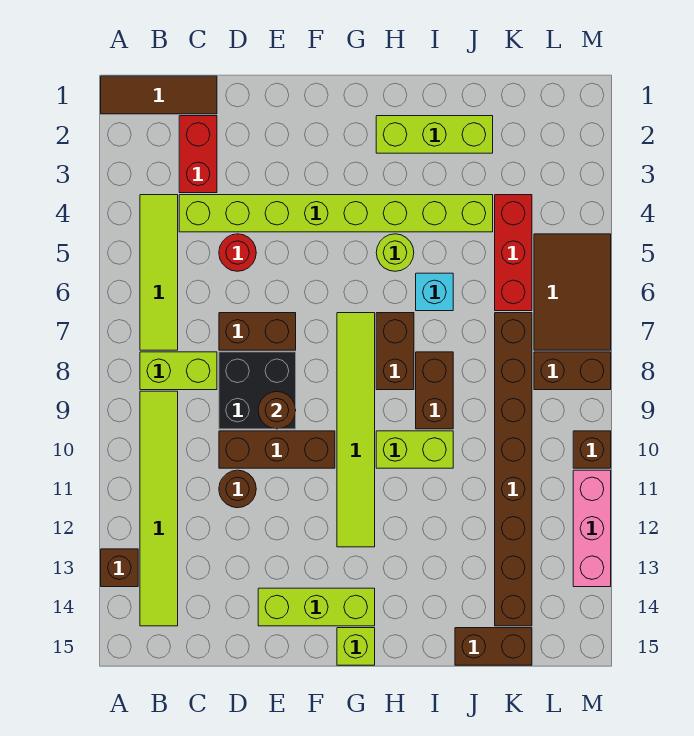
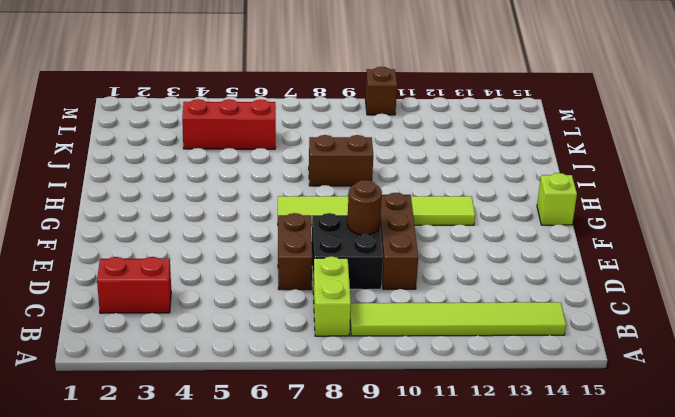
none -> brown 1x3 tile [101,76,217,114]
none -> brown 1x1 brick [101,549,138,587]
none -> lime 1x4 tile [140,195,178,350]

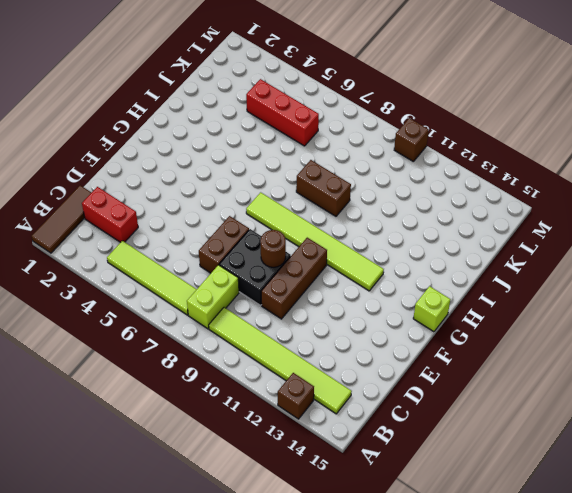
none -> lime 1x8 brick [179,195,493,232]
none -> red 1x1 round brick [219,234,256,271]
none -> brown 1x1 round brick [219,470,256,508]

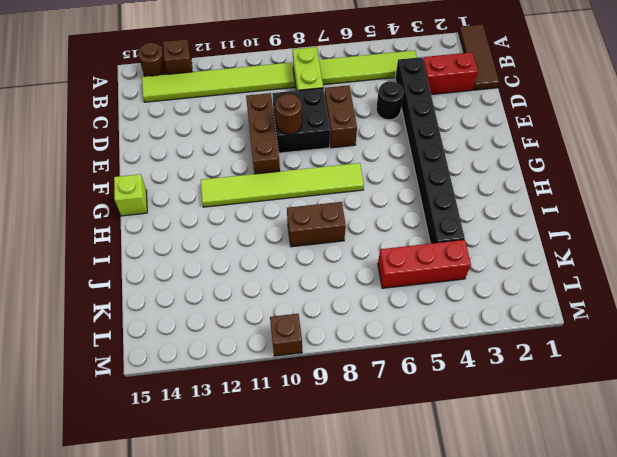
brown 1x1 round brick [138,43,167,77] -> brown 1x1 round brick moved to [219,470,256,508]
black 1x8 brick [395,57,465,244] -> lime 1x8 brick [179,195,493,232]
black 1x1 round brick [376,81,404,120] -> red 1x1 round brick [219,234,256,271]
none -> lime 1x3 brick [258,588,375,626]
none -> lime 1x3 brick [376,116,493,153]
none -> lime 1x1 round brick [376,234,414,271]

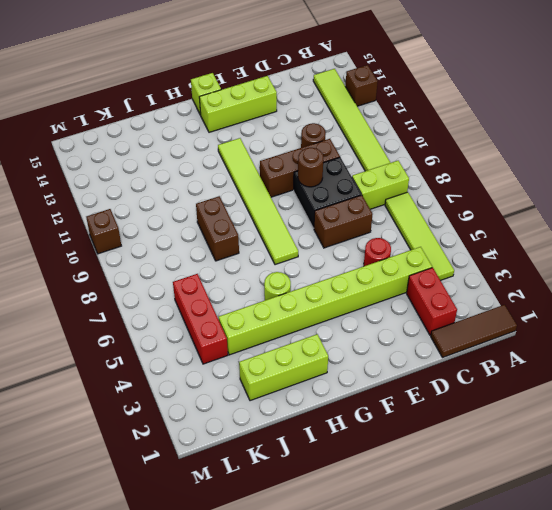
none -> brown 1x2 brick [376,313,414,390]
none -> lime 1x2 brick [376,431,453,468]
none -> cyan 1x1 brick [416,273,453,311]

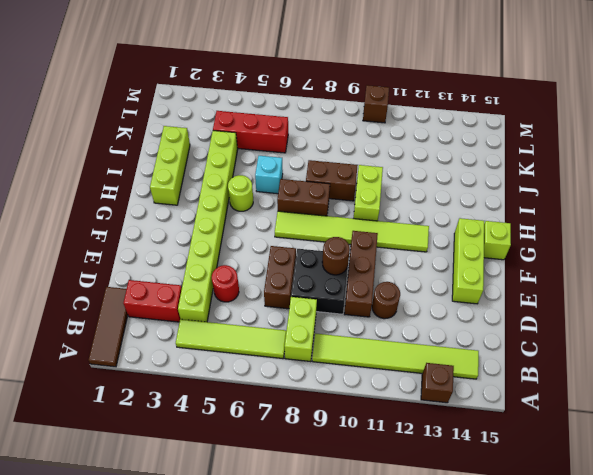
none -> brown 1x2 brick [455,628,532,665]
none -> brown 1x8 brick [495,313,532,626]
none -> brown 2x3 tile [534,234,611,350]

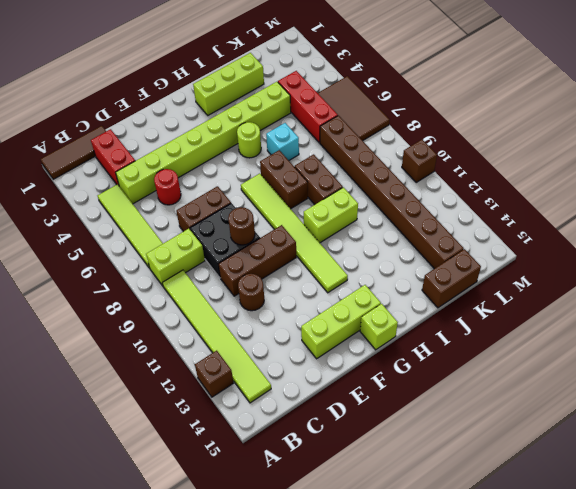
none -> brown 1x2 brick [534,352,611,390]
none -> pink 1x3 brick [573,470,611,587]

